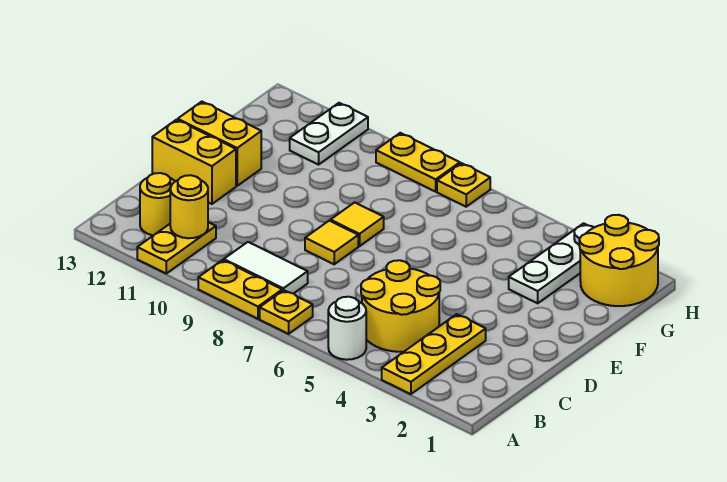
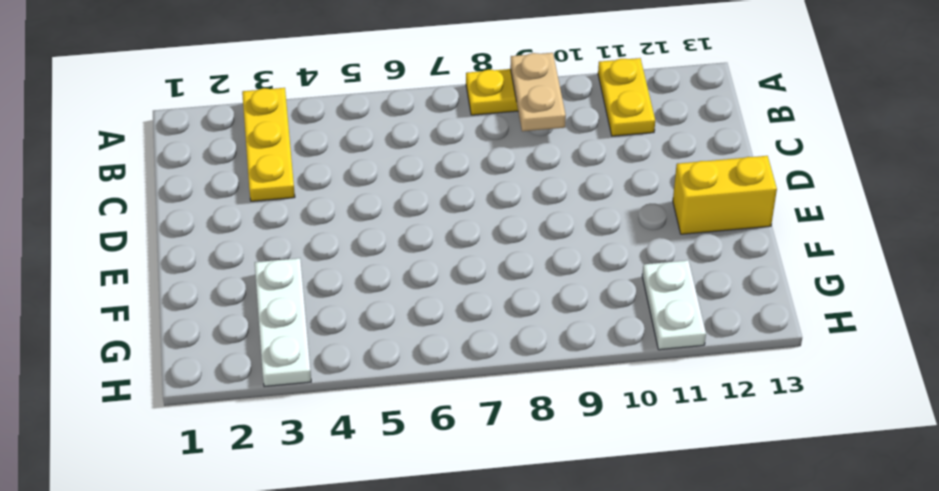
tan 1x2 plate [510,53,566,131] -> none
none -> white 1x1 round brick [328,297,366,360]
none -> yellow 1x1 plate [260,290,313,334]
none -> yellow 2x2 round brick [361,260,440,352]

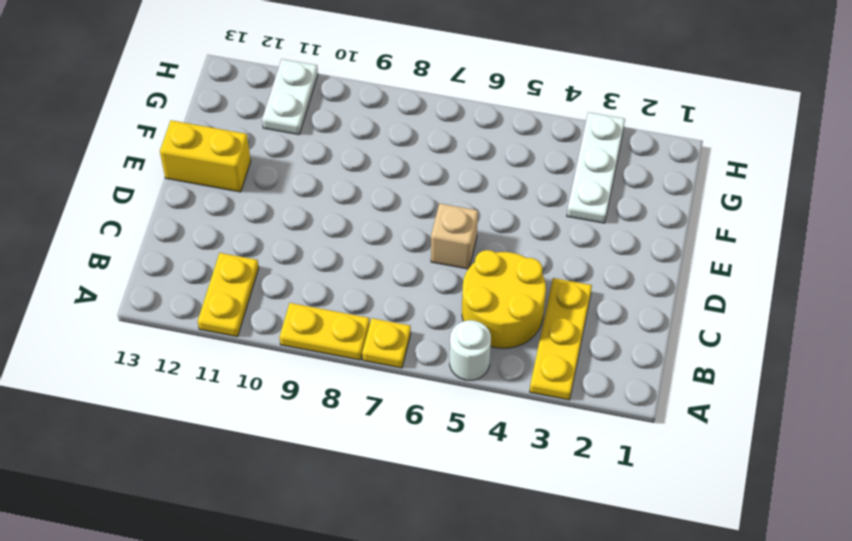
tan 1x1 brick [431,203,478,269] -> none
none -> white 1x2 tile [224,242,308,294]
none -> yellow 1x1 round brick [140,173,175,235]
none -> yellow 1x1 tile [305,221,358,264]

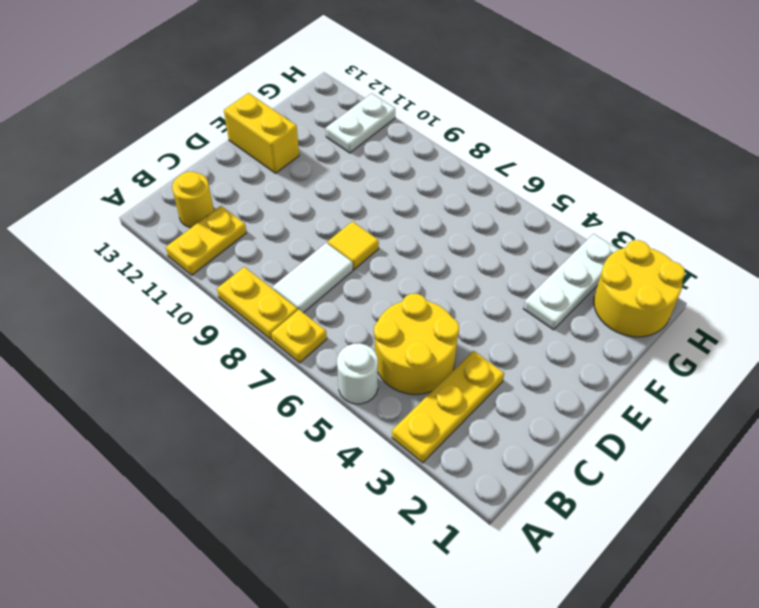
white 1x2 tile [273,243,353,313] -> white 1x2 tile turned to [224,242,308,294]
none -> yellow 1x2 brick [152,120,236,204]
none -> yellow 1x1 tile [330,202,384,246]
none -> yellow 1x1 plate [437,163,490,207]

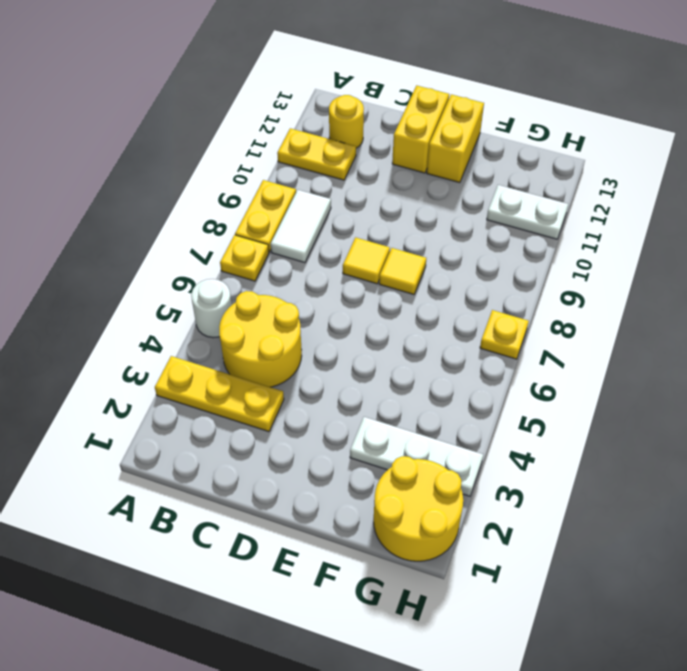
none -> yellow 1x2 plate [376,133,460,192]
none -> yellow 1x1 round brick [170,175,208,238]

